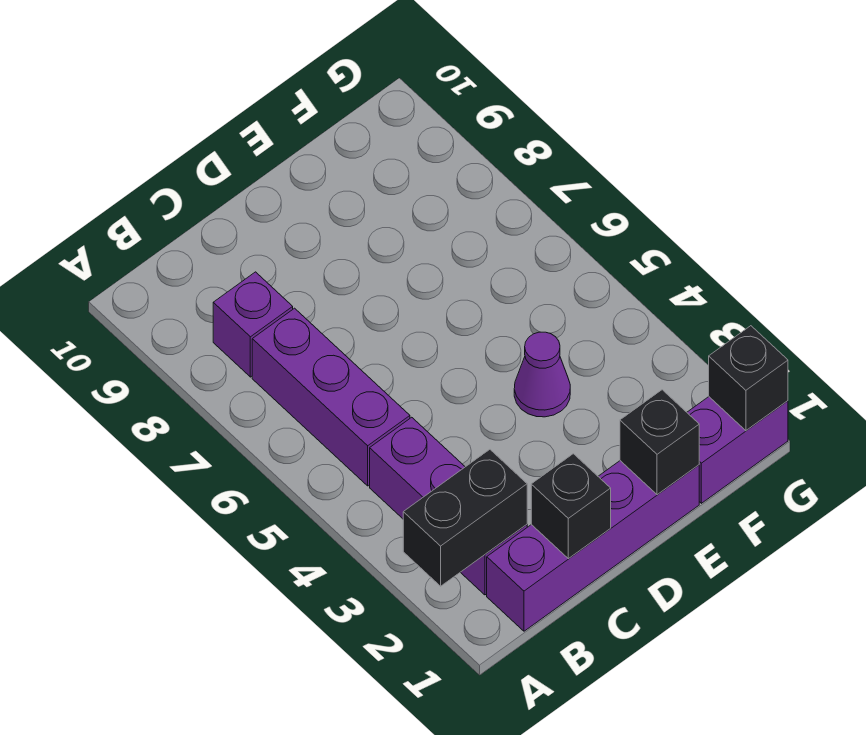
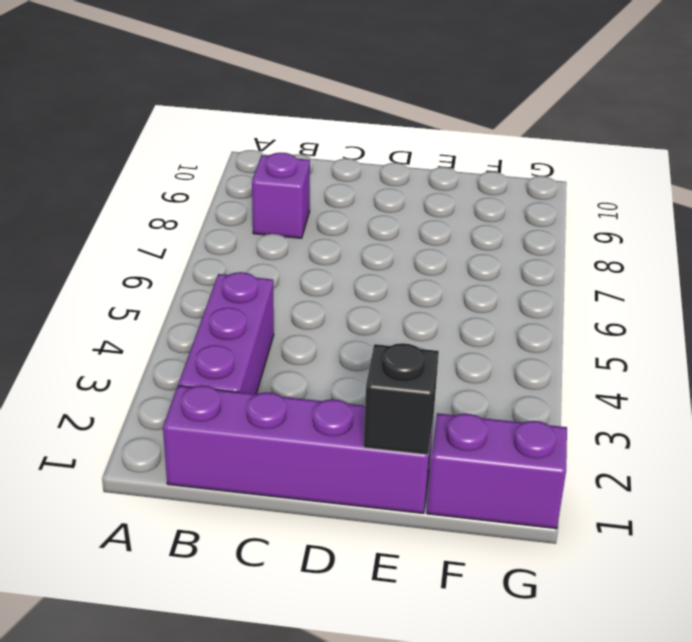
none -> purple 1x3 brick [252,308,410,486]
none -> purple 1x1 cone [514,332,570,417]

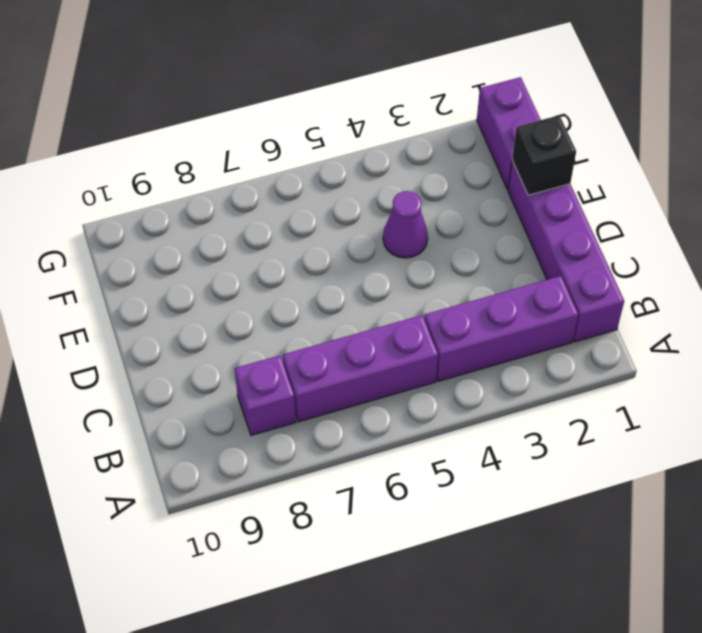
none -> black 1x2 brick [403,450,527,586]
none -> black 1x1 brick [531,454,611,559]

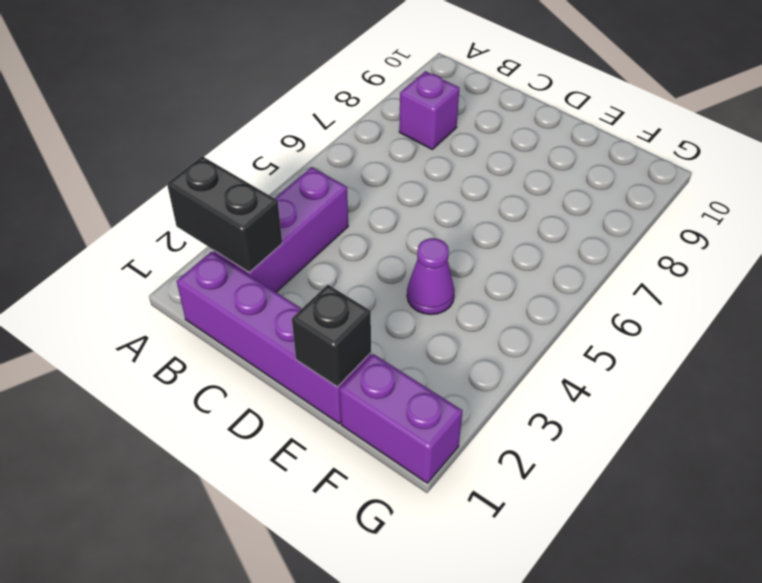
none -> purple 1x3 brick [252,308,410,486]
none -> black 1x1 brick [531,454,611,559]

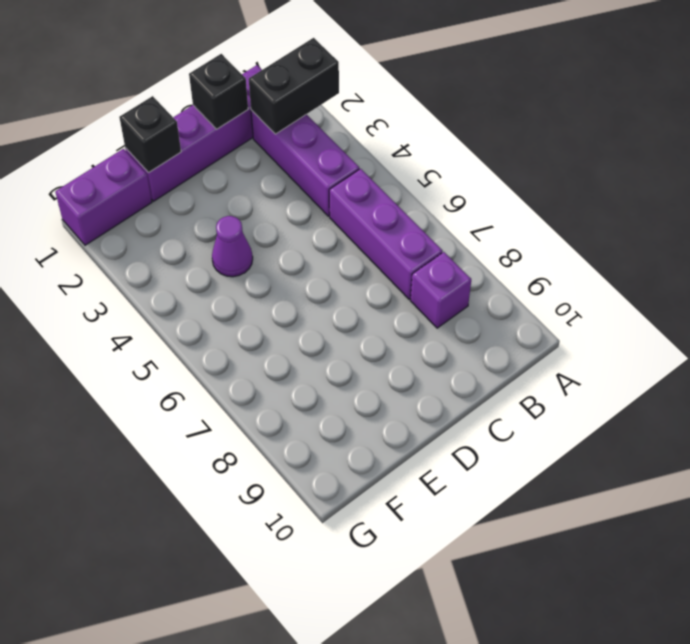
none -> black 1x1 brick [709,326,788,431]

